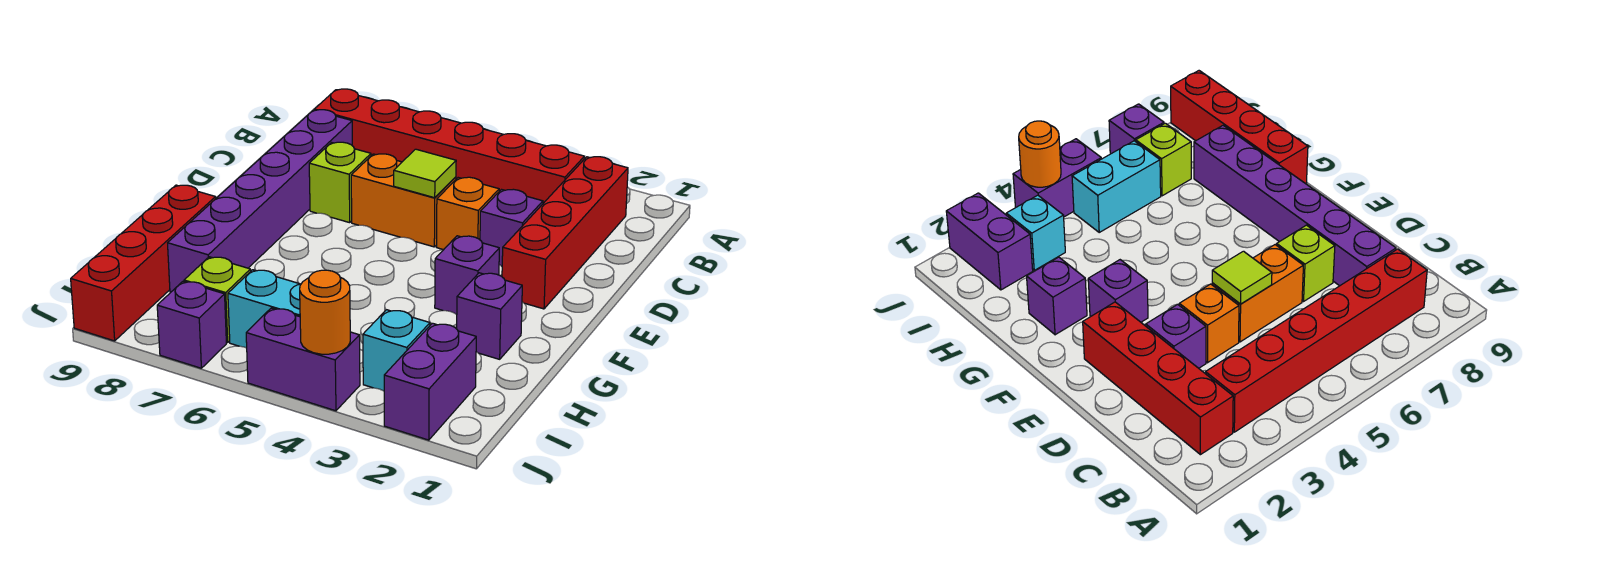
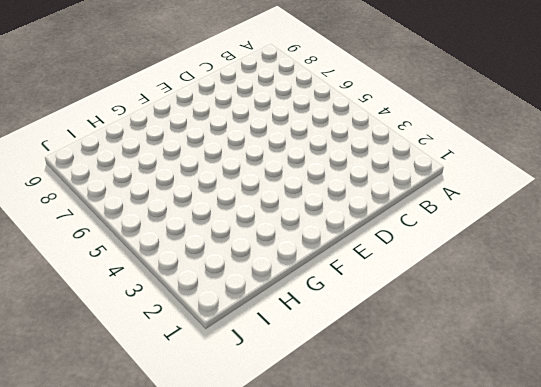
none -> red 1x4 brick [502,157,628,309]
none -> red 1x6 brick [314,89,585,203]
none -> purple 1x6 brick [168,110,352,292]

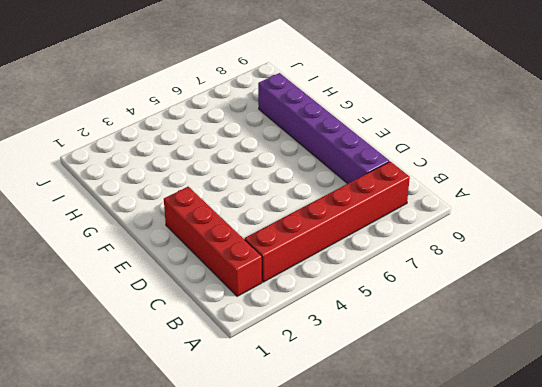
none -> purple 1x1 brick [480,189,543,266]
none -> orange 1x1 brick [437,177,499,250]
none -> orange 1x2 brick [351,154,456,247]

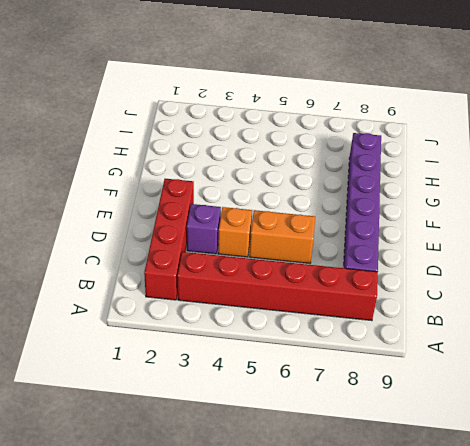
none -> lime 1x1 brick [309,142,371,223]
none -> purple 1x1 brick [435,236,499,315]
none -> purple 1x1 brick [457,273,522,359]

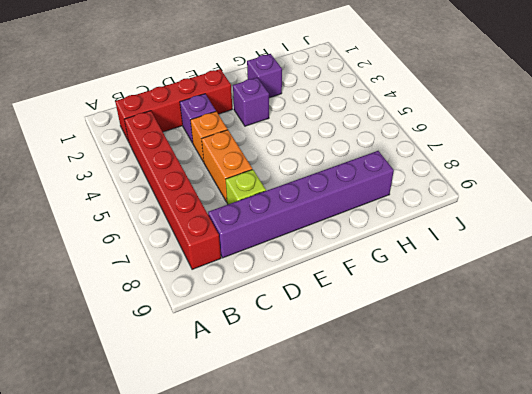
none -> red 1x4 brick [71,185,216,341]
none -> purple 1x2 brick [384,323,476,440]
none -> cyan 1x1 brick [363,310,430,391]

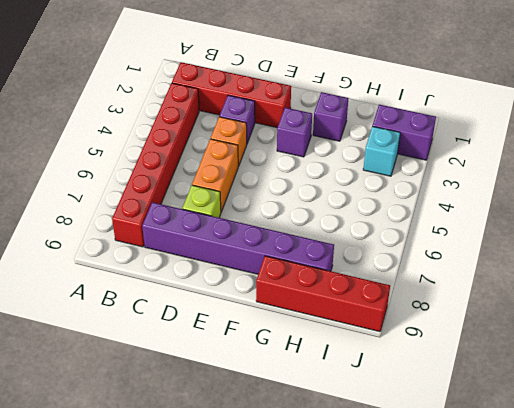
none -> cyan 1x2 brick [228,270,301,348]
none -> lime 1x1 brick [184,257,251,343]
none -> purple 1x2 brick [246,308,360,411]

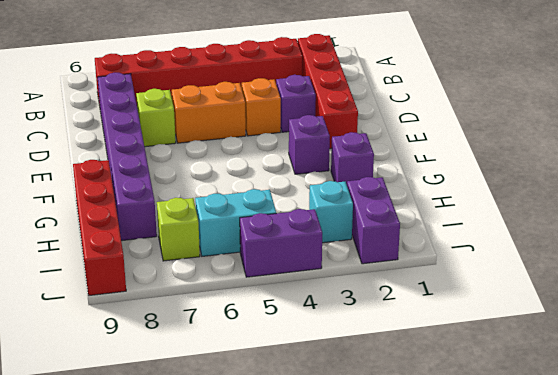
none -> purple 1x1 brick [157,281,226,368]
none -> lime 1x1 tile [394,149,456,198]
none -> orange 1x1 round brick [300,270,350,354]

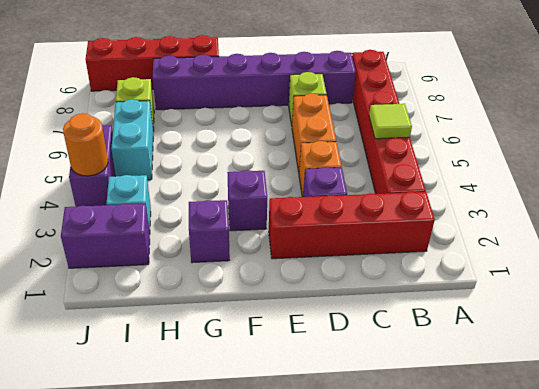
lime 1x1 tile [369,104,412,139] -> lime 1x1 tile moved to [394,149,456,198]
none -> purple 1x1 brick [157,281,226,368]

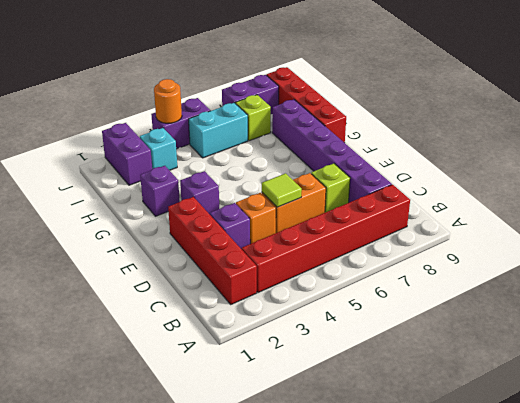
purple 1x2 brick [222,75,279,114] -> purple 1x1 brick [157,281,226,368]

